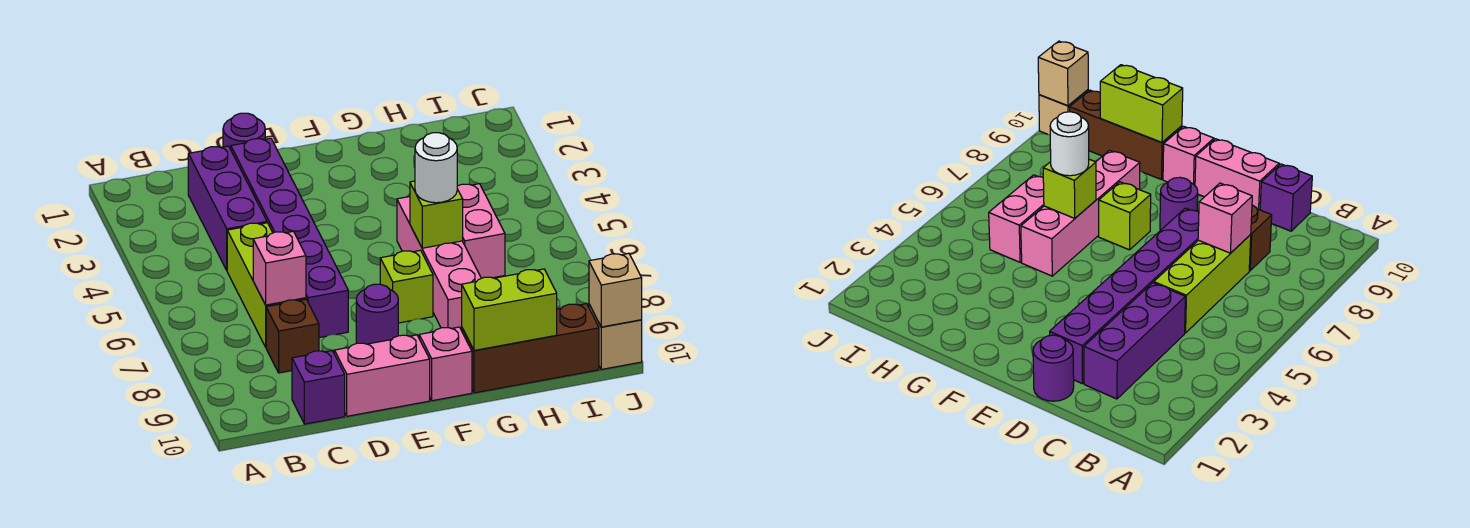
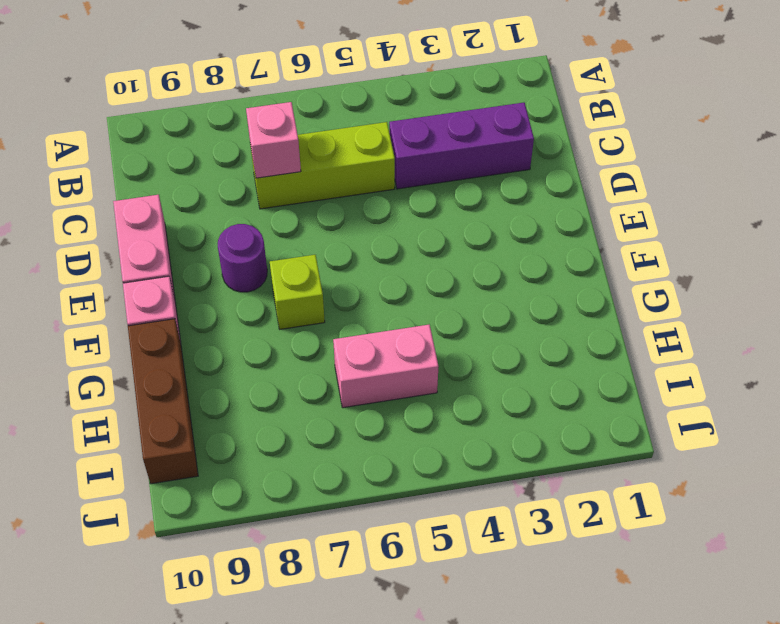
none -> brown 1x1 brick [266,300,319,373]
none -> purple 1x1 brick [292,351,345,424]
none -> purple 1x1 round brick [223,113,265,149]

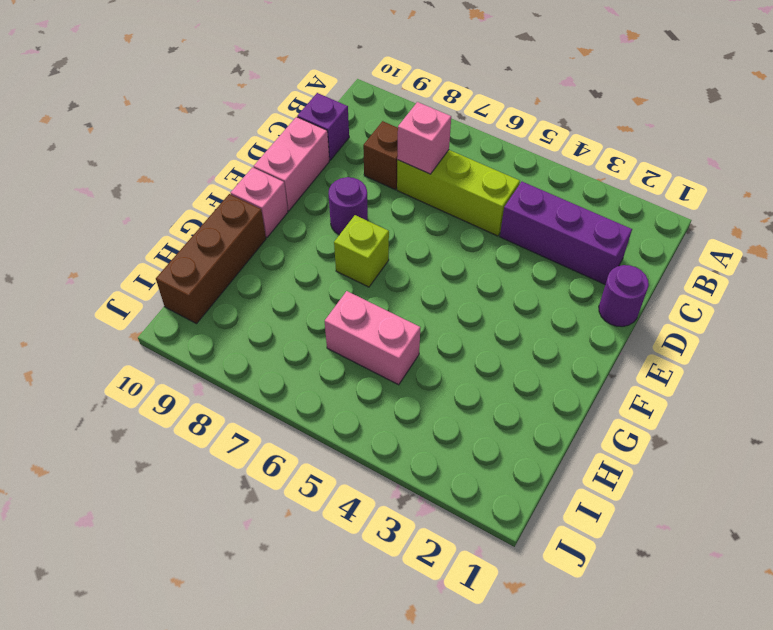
none -> purple 1x6 brick [231,138,348,338]
none -> pink 1x4 brick [397,197,481,330]
none -> tan 1x1 brick [589,304,642,369]

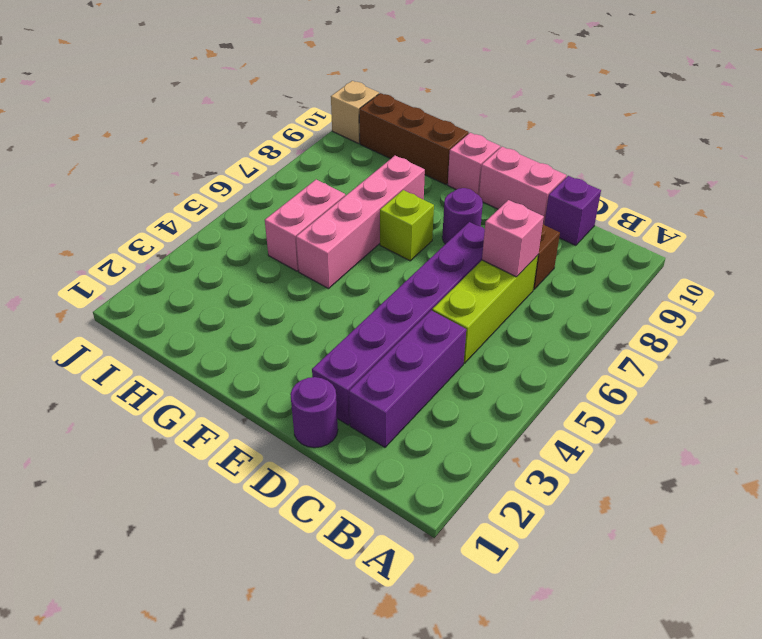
none -> lime 1x1 brick [410,181,463,248]
none -> lime 1x2 brick [462,269,557,350]
none -> tan 1x1 brick [589,253,642,327]

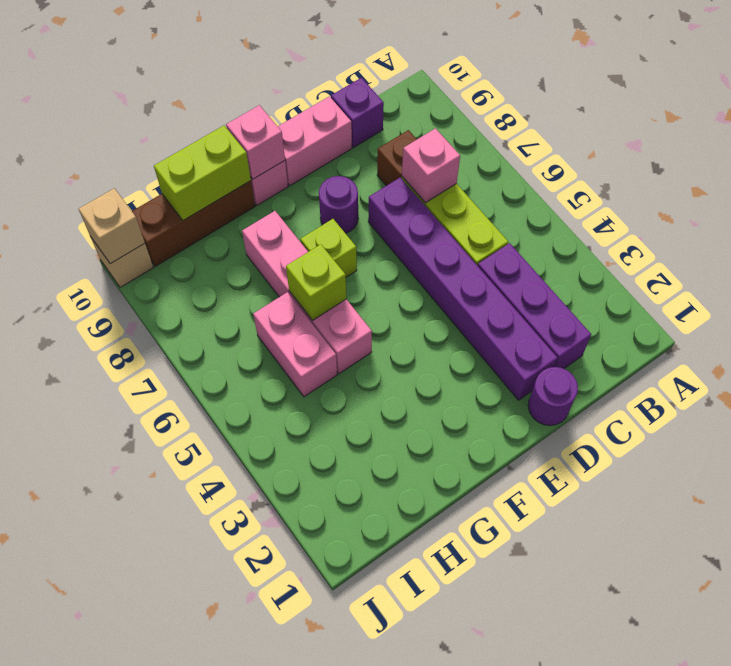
pink 1x1 brick [226,105,285,179] -> none
none -> white 1x1 round brick [415,133,457,203]

